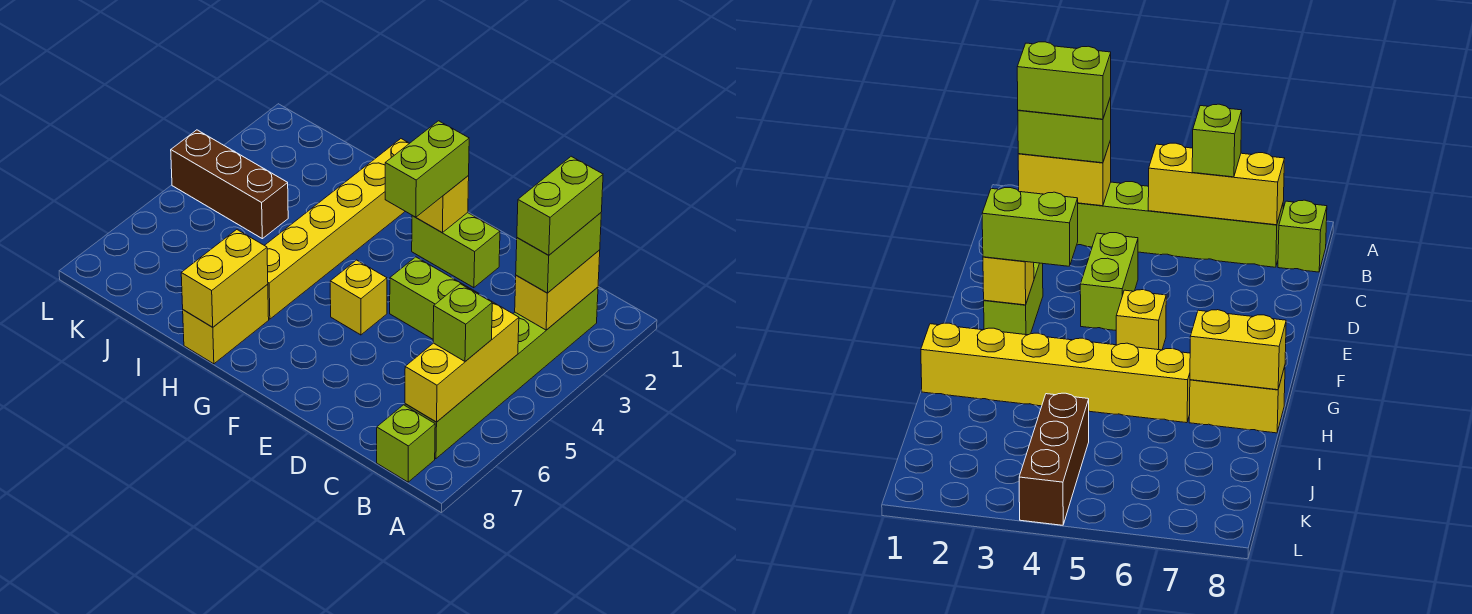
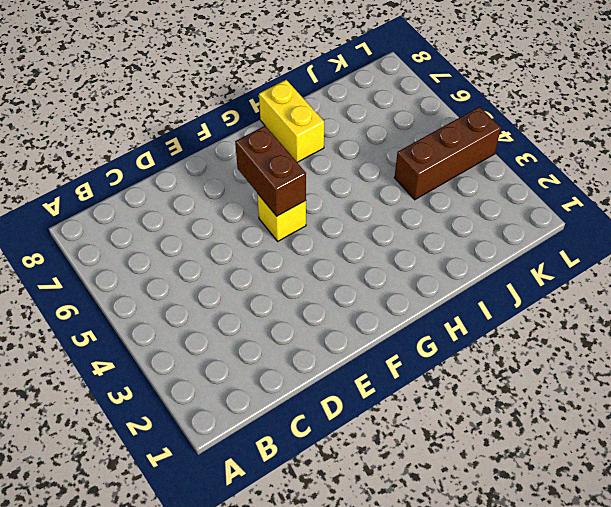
brown 1x2 brick [235,126,306,216] -> none
none -> lime 1x6 brick [405,287,598,459]
none -> lime 1x1 brick [377,405,435,482]
none -> lime 1x2 brick [390,257,479,339]

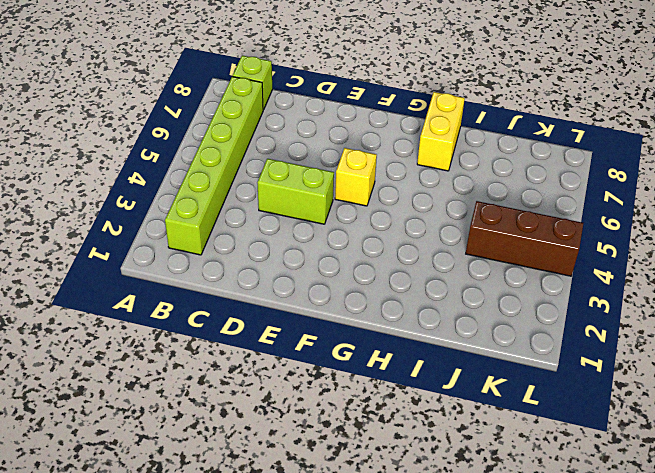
none -> lime 1x2 brick [412,213,500,288]
none -> yellow 1x6 brick [265,139,409,319]
none -> yellow 1x2 brick [515,250,600,330]

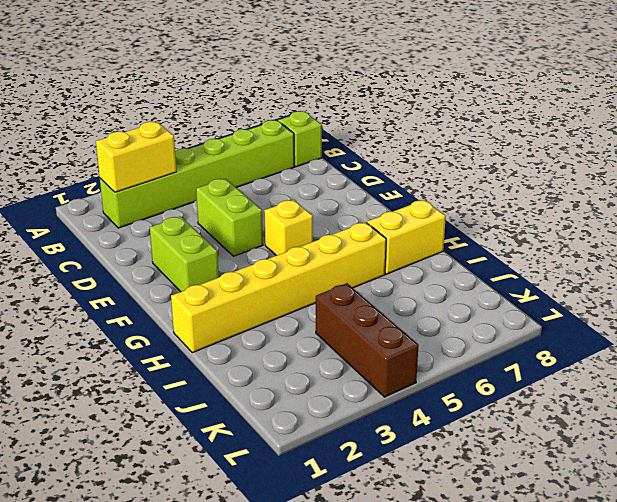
none -> yellow 1x3 brick [405,299,519,422]
none -> yellow 1x1 brick [416,176,469,232]
none -> yellow 1x2 brick [181,230,268,327]

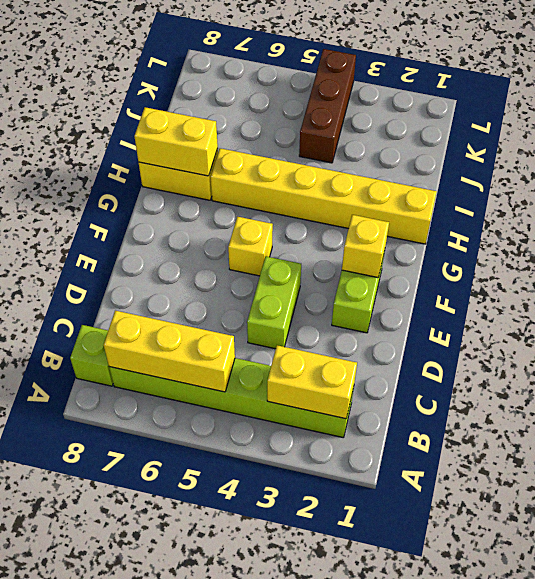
none -> lime 1x2 brick [516,213,601,293]
none -> lime 1x1 brick [433,284,492,361]
none -> lime 1x2 brick [385,121,469,217]

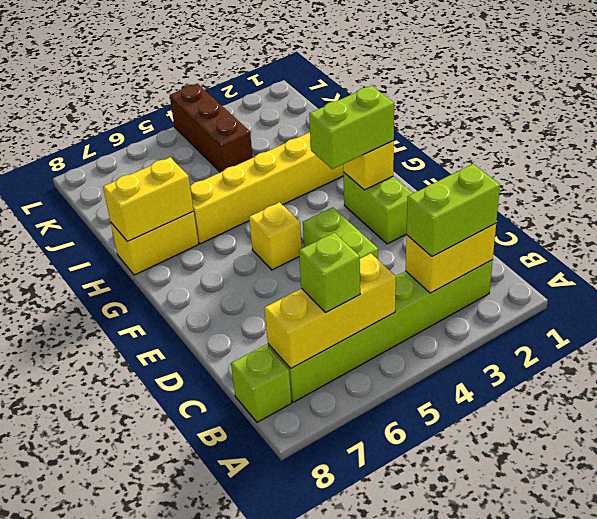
none -> lime 1x2 brick [517,156,603,255]

